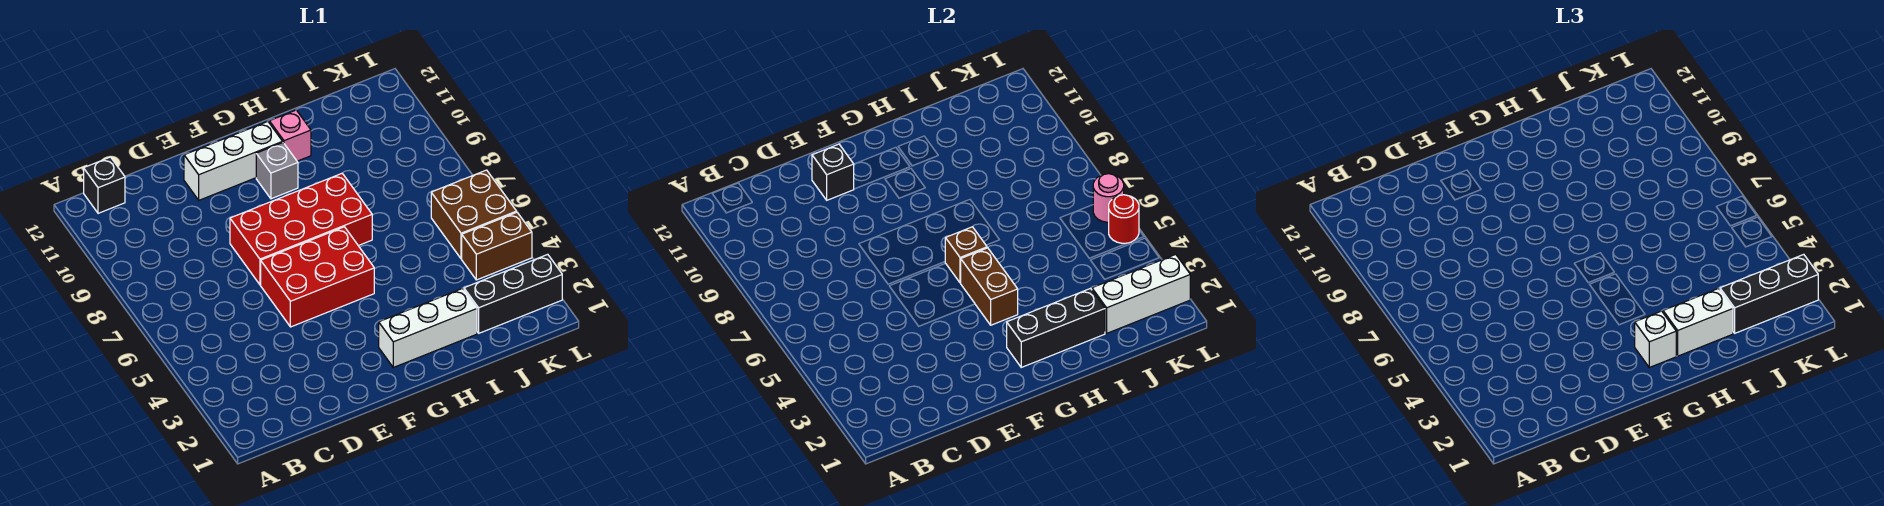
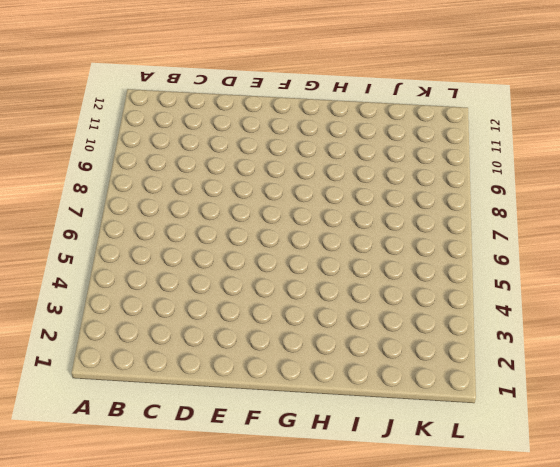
none -> black 1x1 brick [84,157,125,213]
none -> red 2x3 brick [261,227,374,327]
none -> red 2x4 brick [230,173,372,285]

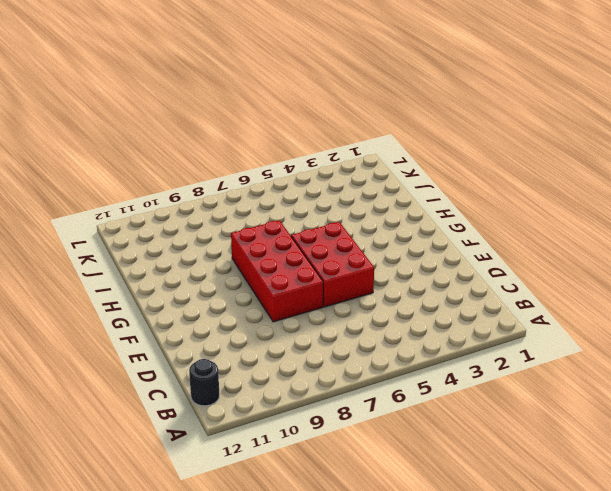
black 1x1 round brick [189,359,219,406] -> black 1x1 brick [84,157,125,213]
none -> white 1x3 brick [184,121,283,200]
none -> white 1x3 brick [379,288,477,367]
none -> grey 1x1 brick [256,143,298,199]

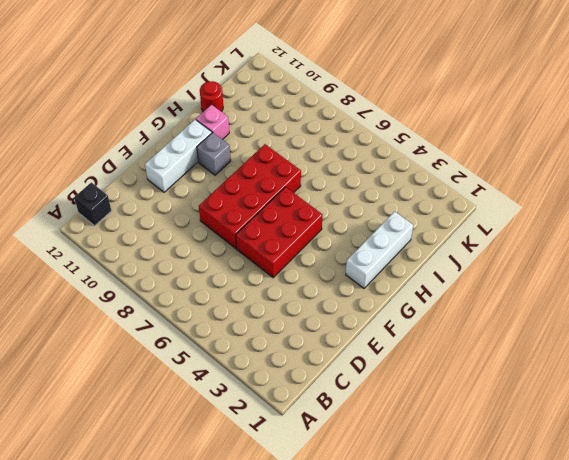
red 1x1 round brick [200,81,223,112] -> red 1x1 round brick moved to [1109,195,1139,243]
none -> black 1x3 brick [464,254,562,333]
none -> brown 1x2 brick [462,212,532,280]
none -> brown 2x2 brick [431,170,517,259]

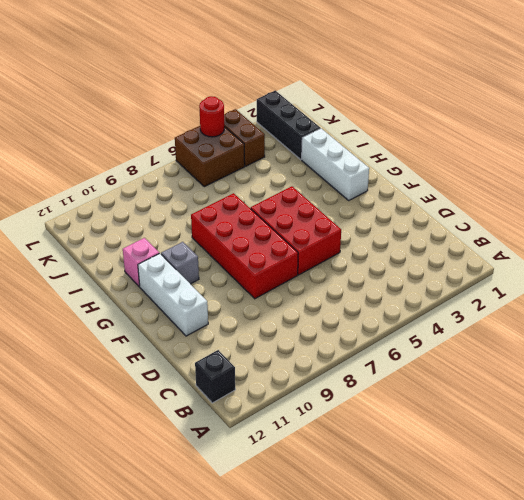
none -> black 1x1 brick [812,144,854,200]
none -> black 1x3 brick [1007,288,1105,367]
none -> brown 1x2 brick [961,248,1018,325]

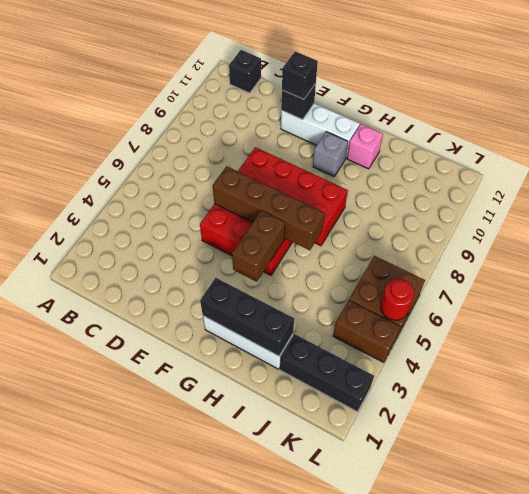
brown 1x4 brick [213,166,325,250] -> brown 1x1 brick [945,227,987,283]
black 1x1 brick [282,51,318,99] -> none
none -> white 1x3 brick [1092,254,1190,333]
none -> pink 1x1 round brick [1093,174,1124,222]
none -> white 1x1 brick [1635,311,1676,367]

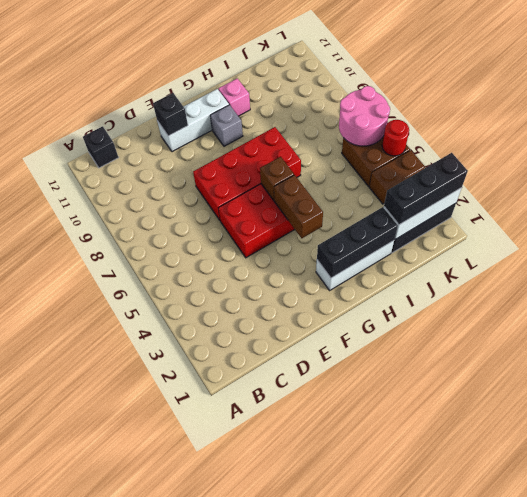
pink 2x2 round brick [339,86,390,146] -> pink 1x1 round brick [1093,174,1124,222]
none -> white 1x1 brick [1635,311,1676,367]
none -> white 1x2 brick [1663,288,1733,356]

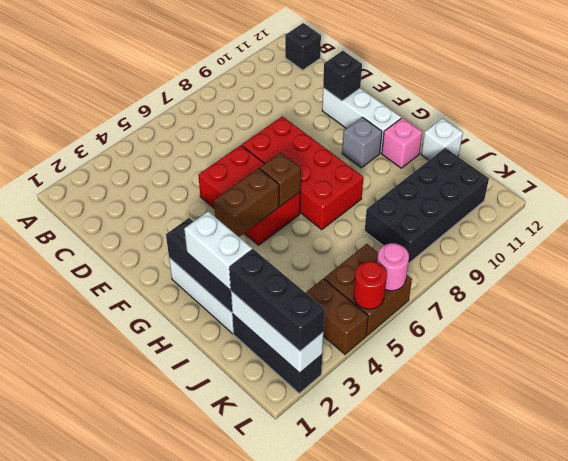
white 1x1 brick [421,118,463,160] -> white 1x1 brick moved to [1635,311,1676,367]
black 2x4 brick [365,148,489,264] -> none

